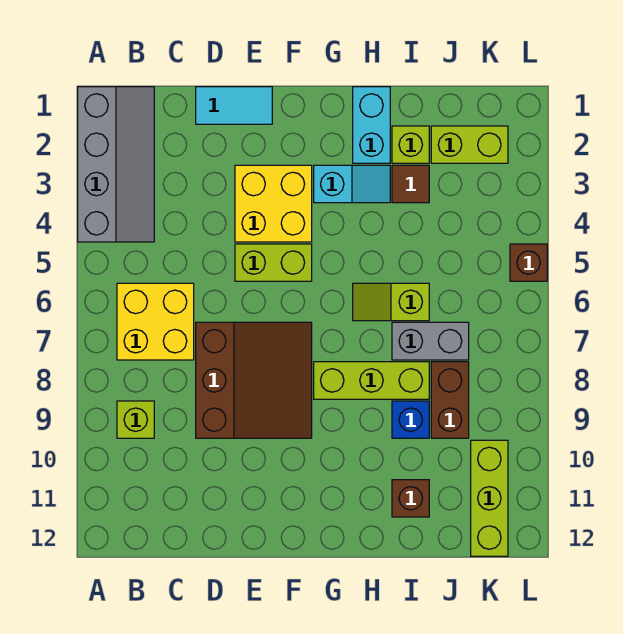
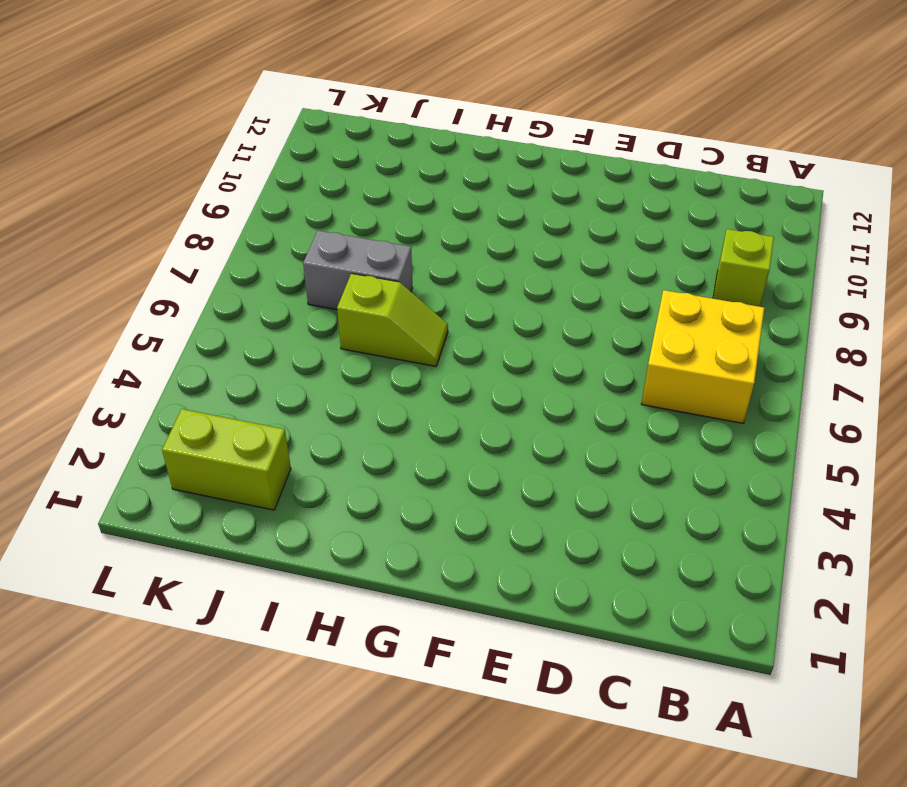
none -> grey 2x4 slope [78,87,154,242]
none -> cyan 1x2 tile [196,87,272,124]
none -> brown 3x3 slope [196,322,312,438]

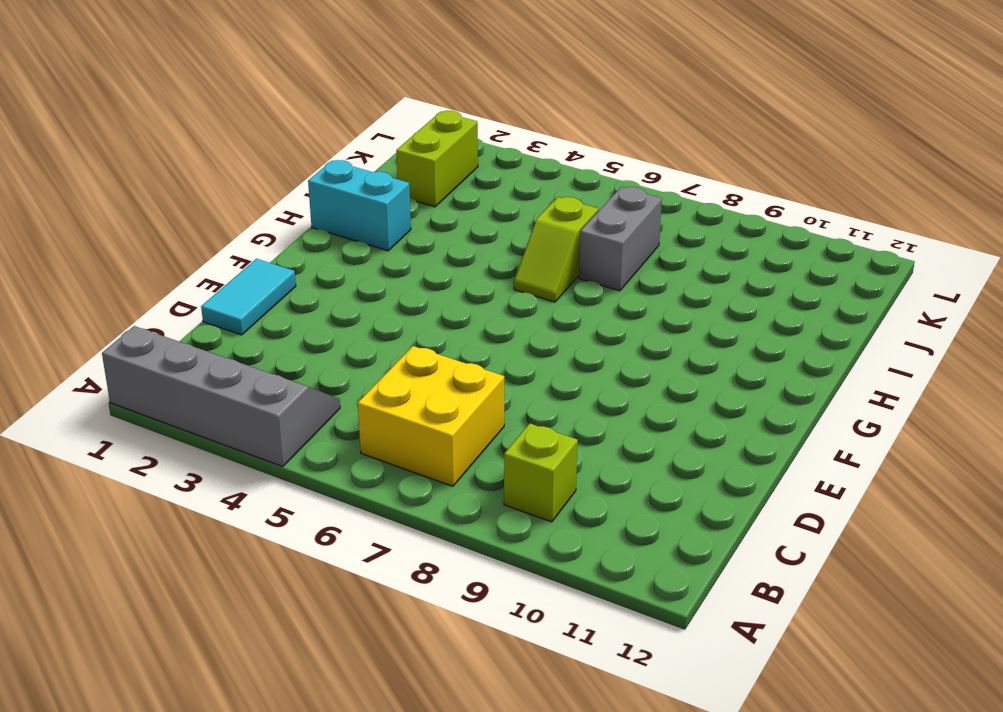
none -> brown 3x3 slope [196,322,312,438]
none -> yellow 2x2 brick [235,165,312,242]
none -> lime 1x2 brick [235,244,312,281]

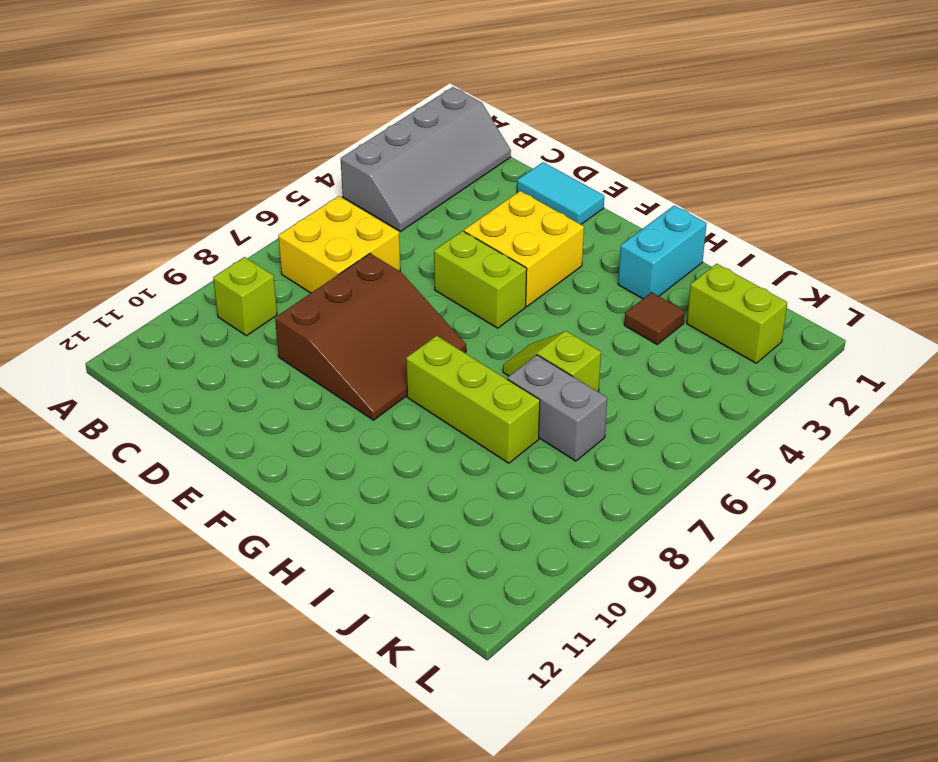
none -> cyan 1x2 slope [314,165,390,203]
none -> lime 1x1 brick [392,126,429,163]
none -> blue 1x1 brick [392,401,429,438]

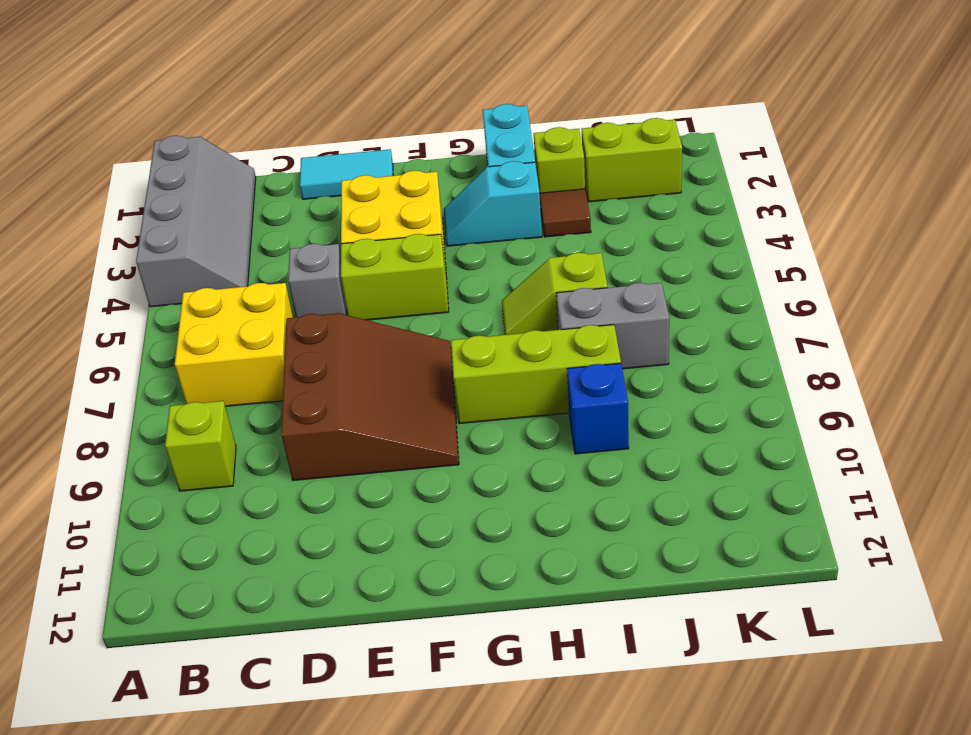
grey 1x1 brick [288,244,347,317] -> none
cyan 1x2 slope [444,161,542,246] -> cyan 1x2 slope turned to [314,165,390,203]
none -> brown 1x1 brick [392,480,429,517]
none -> brown 1x2 brick [431,362,469,438]
none -> lime 1x3 brick [471,440,508,556]

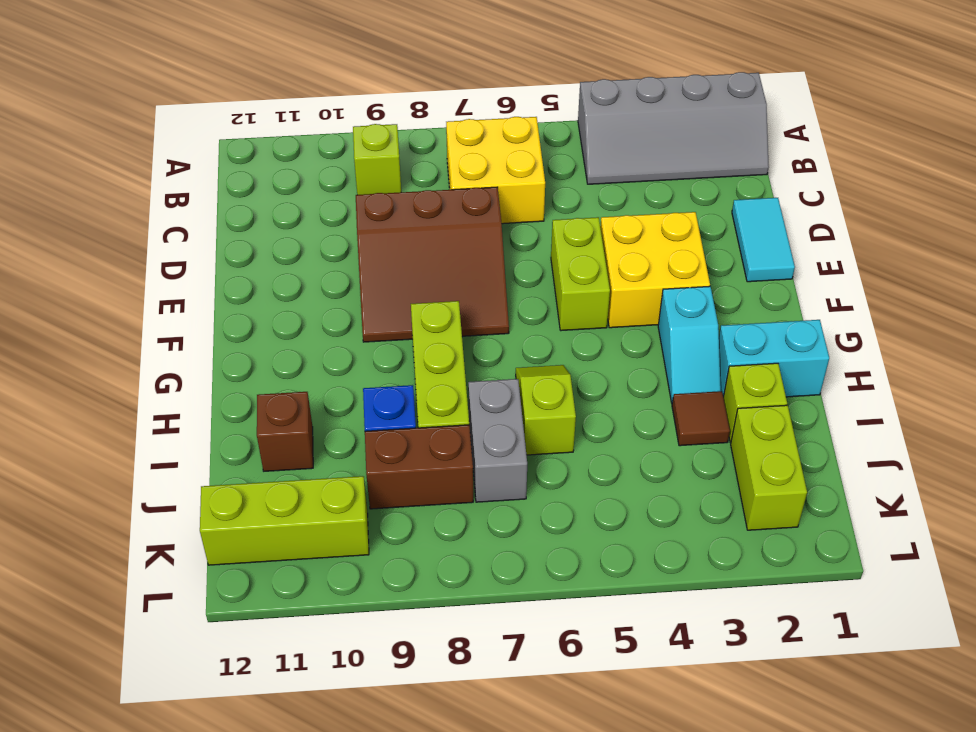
none -> brown 1x1 brick [510,244,547,281]

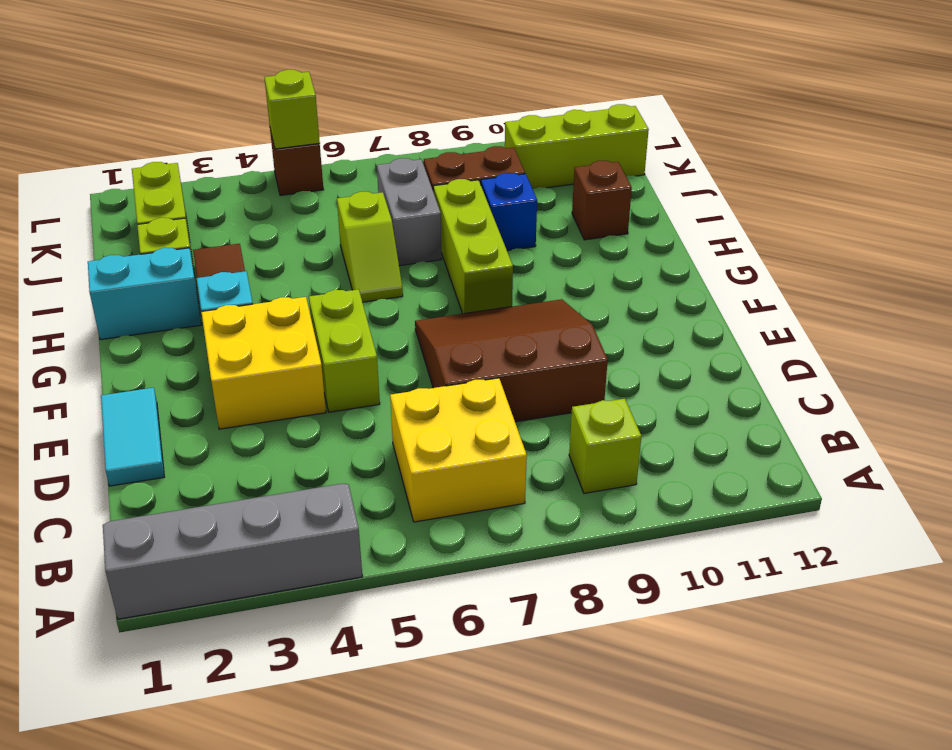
lime 1x1 brick [264,70,320,149] -> none

